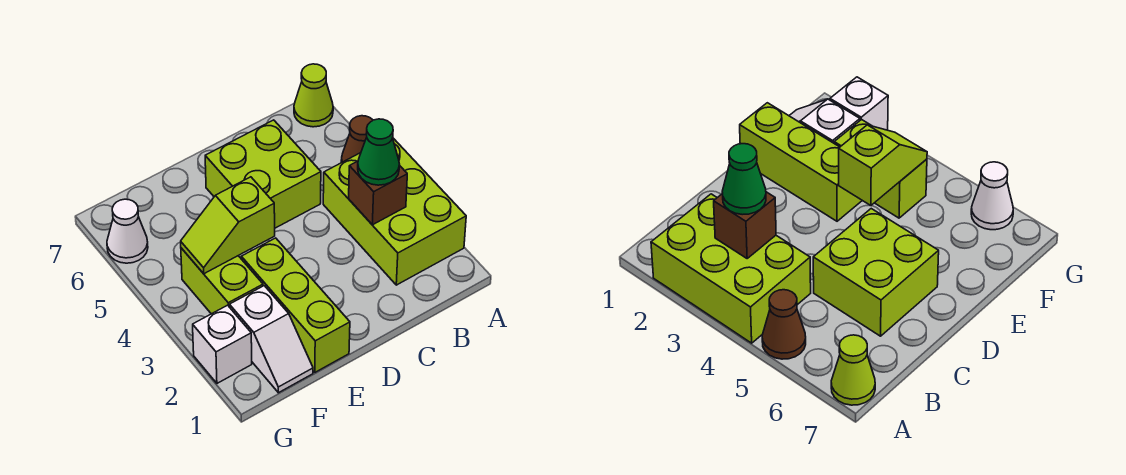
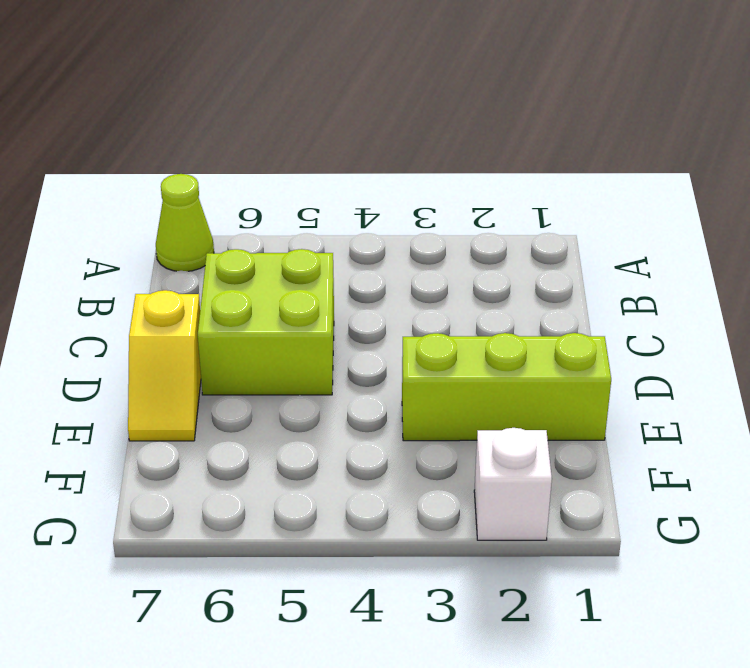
yellow 1x2 slope [128,290,201,441] -> none
none -> lime 2x3 brick [323,138,466,285]
none -> brown 1x1 cone [341,116,373,163]
none -> white 1x2 slope [229,286,313,393]

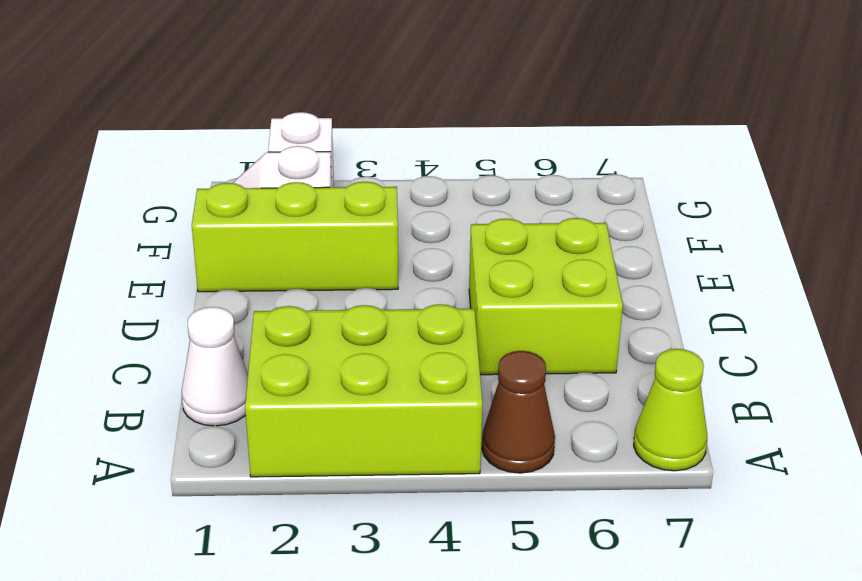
white 1x1 cone [181,307,248,426] -> white 1x1 cone moved to [107,199,148,263]
none -> lime 1x2 brick [181,248,263,314]
none -> brown 1x1 brick [349,161,407,225]
none -> lime 1x2 slope [181,177,275,274]

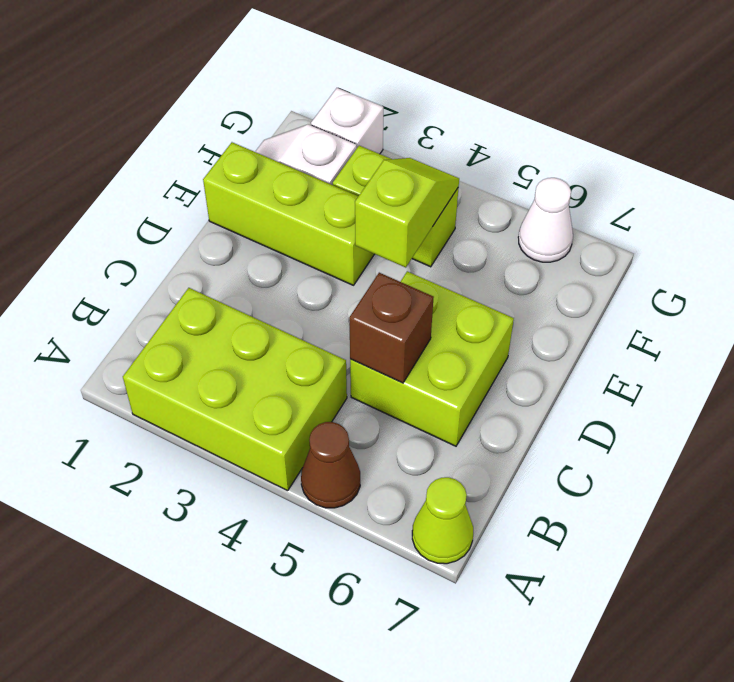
brown 1x1 brick [349,273,434,383] -> brown 1x1 brick moved to [349,161,407,225]
none -> green 1x1 cone [358,119,399,185]

